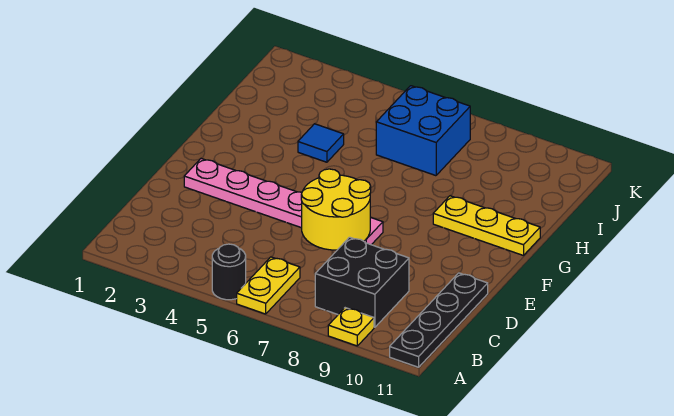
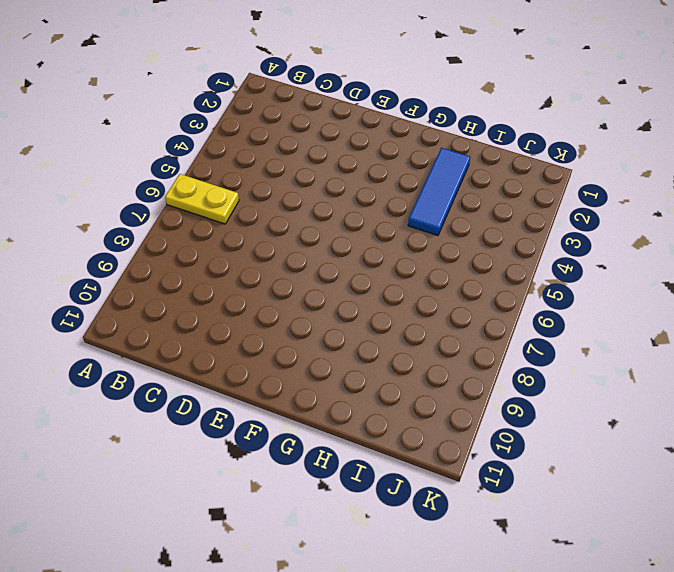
blue 1x3 tile [408,148,470,236] -> blue 1x1 tile [298,124,344,162]
none -> black 1x1 round brick [212,244,246,300]
none -> yellow 1x1 plate [328,308,374,346]

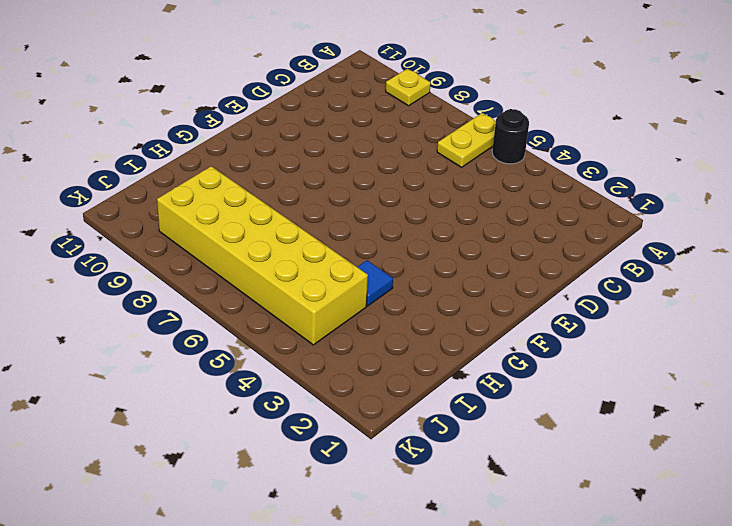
yellow 2x6 brick [157,166,368,345] -> blue 2x2 brick [376,86,470,176]
none -> black 1x4 plate [390,273,488,367]
none -> black 2x2 brick [315,237,409,327]

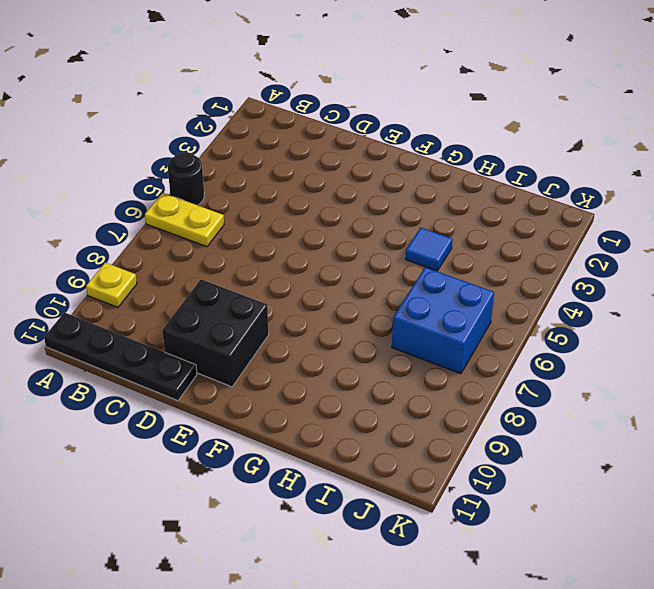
black 2x2 brick [162,279,269,387] -> black 2x2 brick moved to [315,237,409,327]
none -> pink 1x6 plate [184,159,383,245]
none -> yellow 1x3 plate [433,196,540,256]

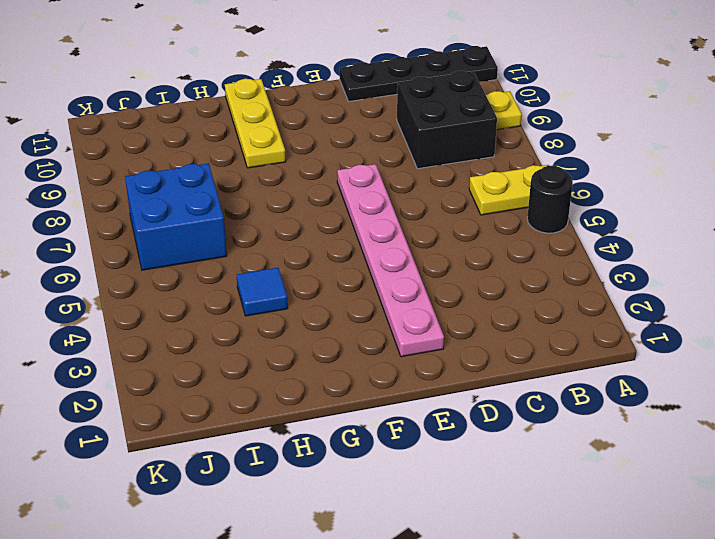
none -> yellow 2x2 round brick [301,169,371,250]

